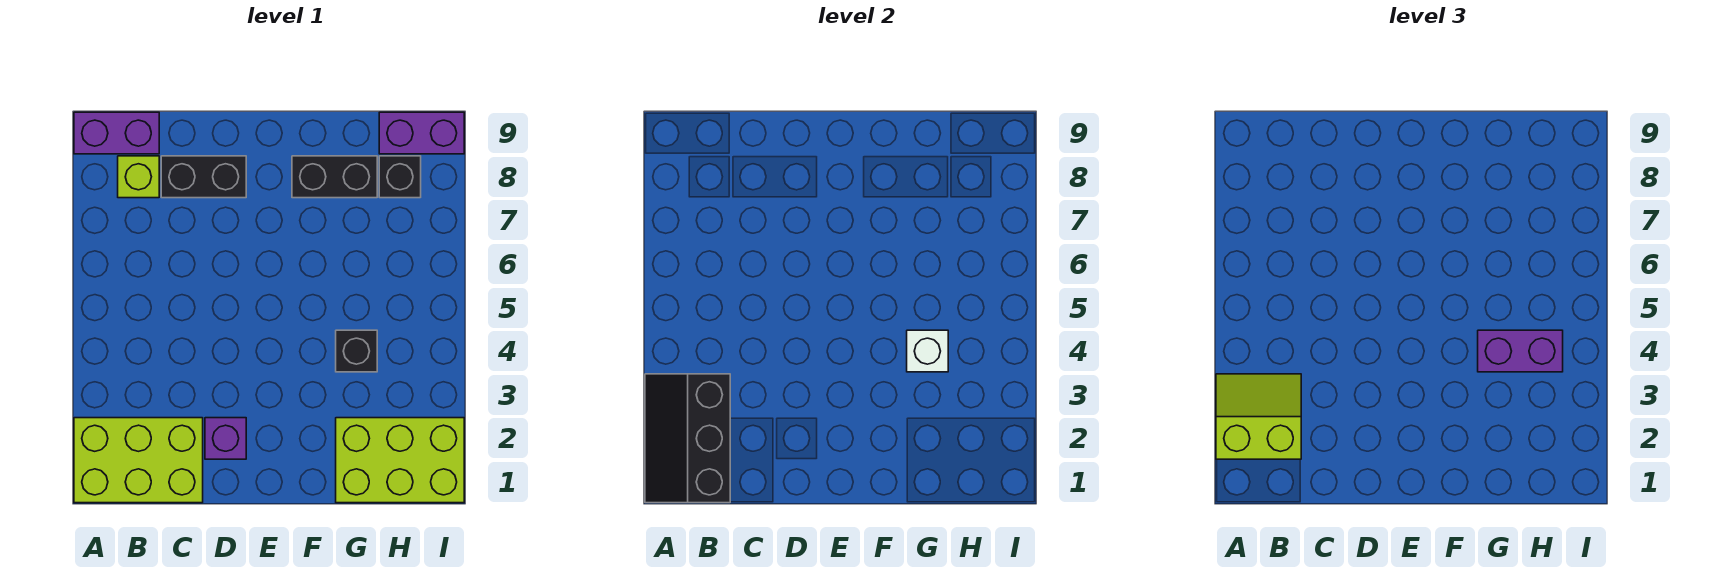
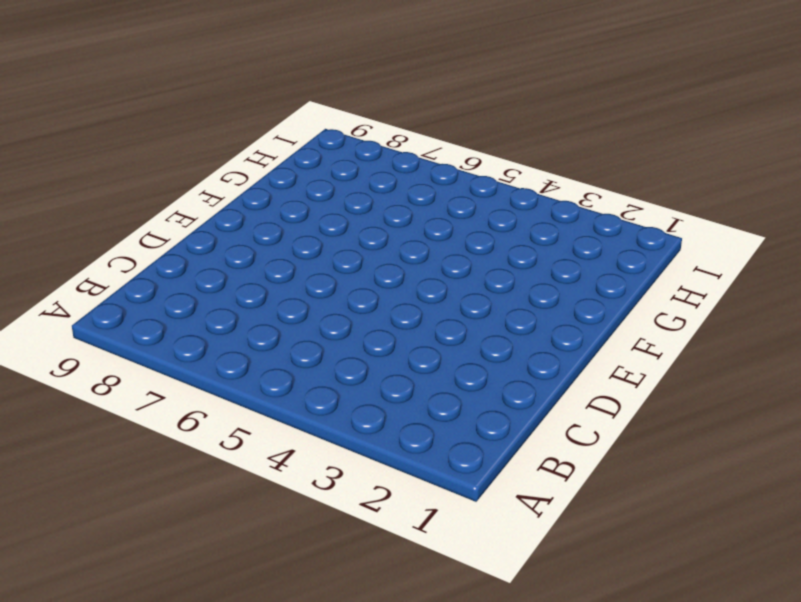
none -> lime 2x3 brick [74,418,203,503]
none -> purple 1x2 brick [74,112,159,154]
none -> lime 1x1 brick [118,156,159,198]

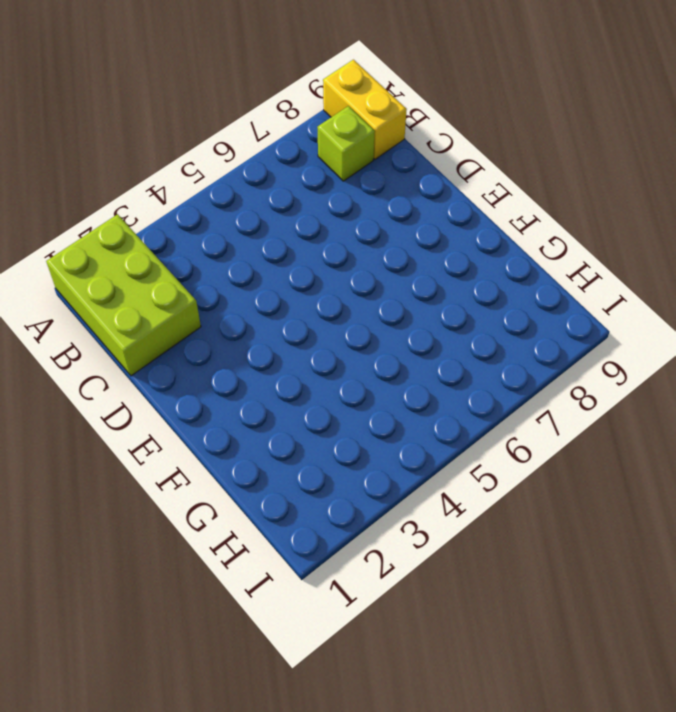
yellow 1x2 brick [323,60,407,159] -> purple 1x2 brick [74,112,159,154]
none -> black 1x2 brick [161,156,246,198]
none -> purple 1x1 brick [205,418,246,459]
none -> black 1x2 brick [292,156,377,198]

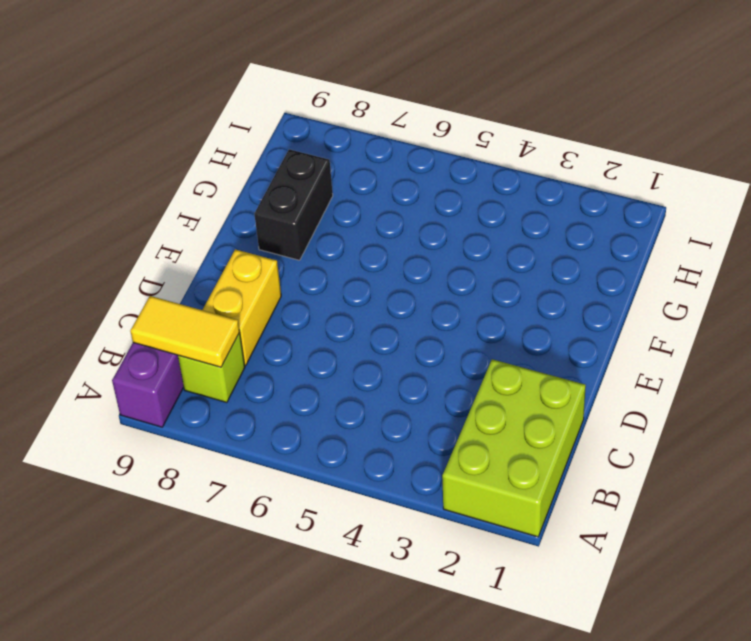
yellow 1x2 tile [130,296,240,367] -> none
yellow 1x2 brick [203,249,281,366] -> black 1x2 brick [161,156,246,198]
none -> purple 1x1 brick [205,418,246,459]
none -> lime 2x3 brick [336,418,464,503]
none -> black 1x1 brick [336,330,377,372]

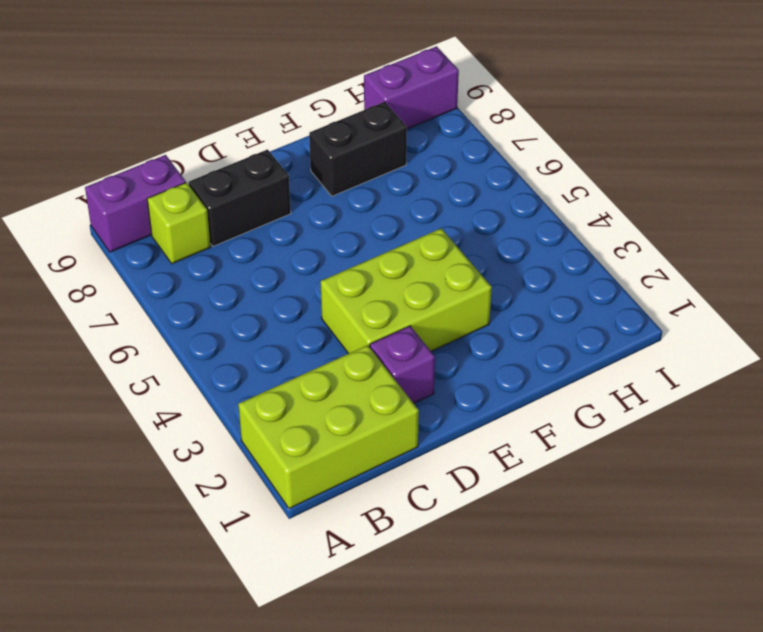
lime 2x3 brick [321,228,492,354] -> lime 2x3 brick moved to [336,418,464,503]
none -> black 1x1 brick [336,330,377,372]
none -> black 1x1 brick [379,156,421,198]
none -> black 2x3 slope [645,374,730,503]

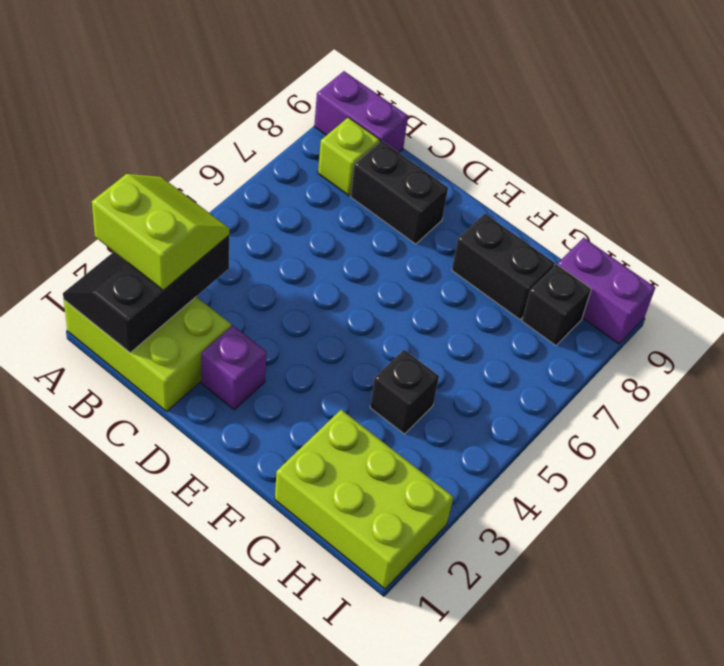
none -> white 1x1 brick [907,330,948,372]
none -> purple 1x2 brick [1478,330,1563,372]

